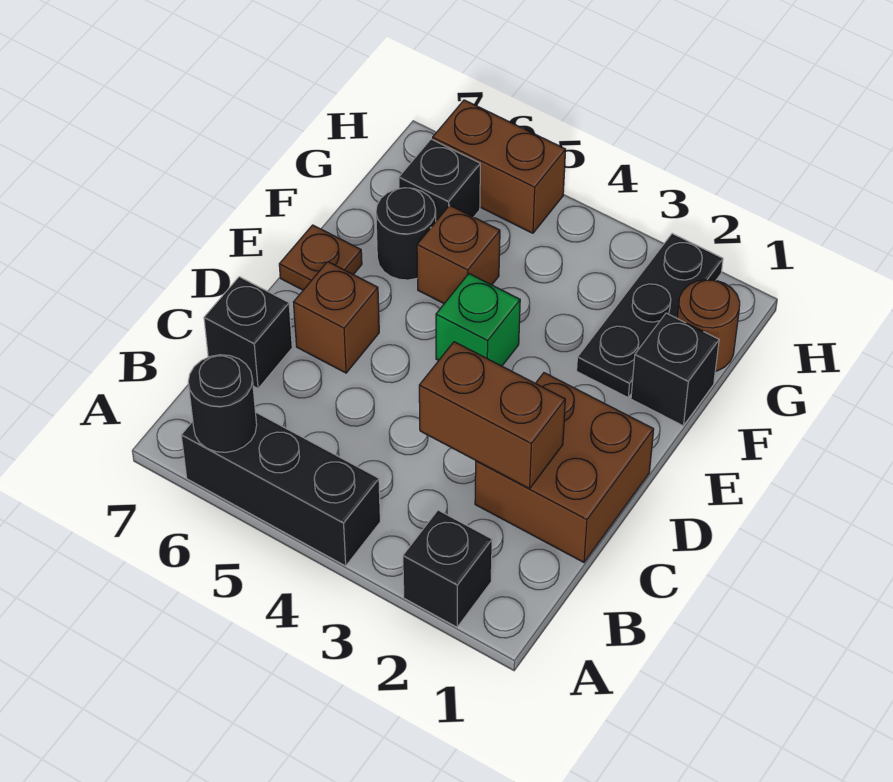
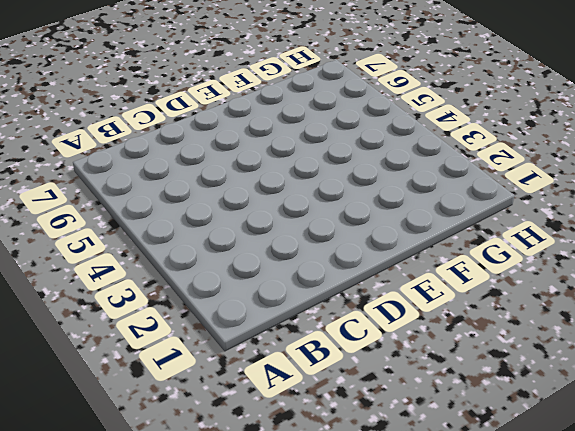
none -> black 1x1 brick [403,510,492,627]
none -> black 1x3 brick [181,412,380,566]
none -> brown 2x2 brick [475,373,654,562]

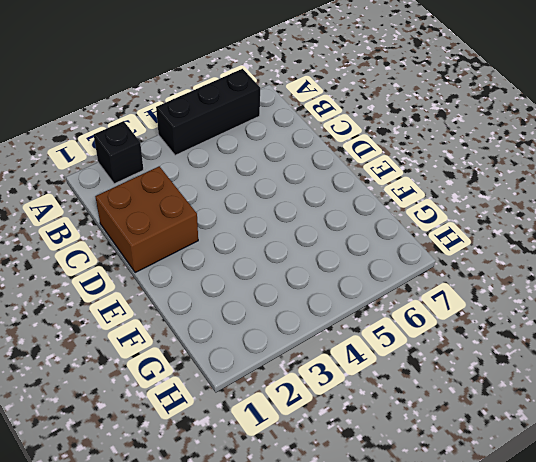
none -> black 1x1 brick [204,277,292,388]
none -> brown 1x1 brick [293,262,379,373]
none -> green 1x1 brick [436,274,520,366]

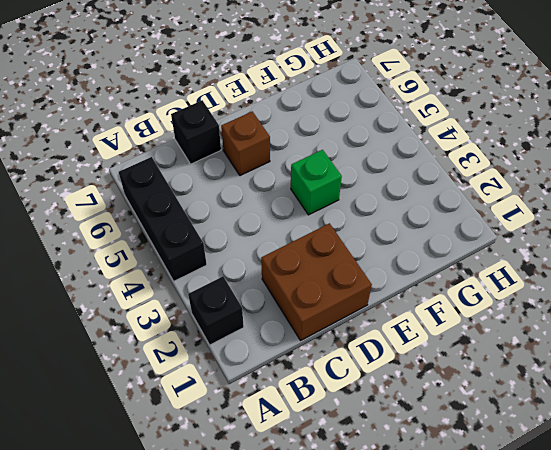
none -> brown 1x1 plate [279,225,362,290]
none -> black 1x1 brick [631,313,719,426]
none -> black 1x3 plate [577,234,723,397]

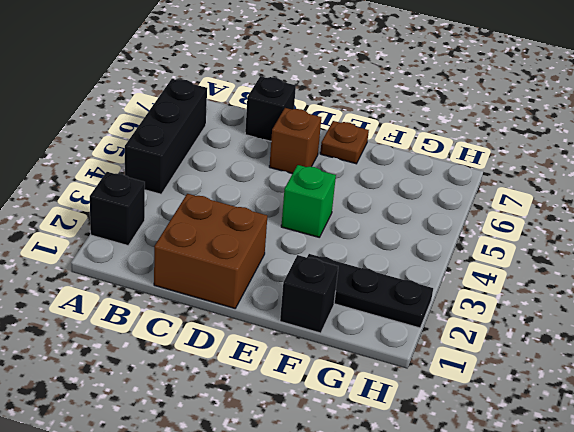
none -> brown 1x1 brick [417,205,500,304]
none -> black 1x1 round brick [376,188,436,280]
none -> brown 1x1 round brick [677,279,740,372]

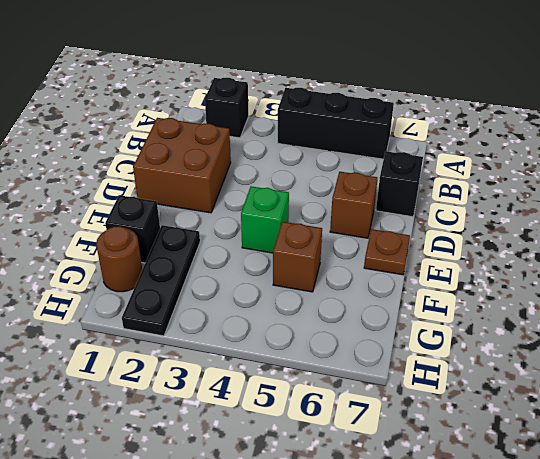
none -> black 1x1 round brick [376,188,436,280]
none -> black 1x1 brick [399,139,480,221]
none -> brown 1x2 brick [433,100,566,233]

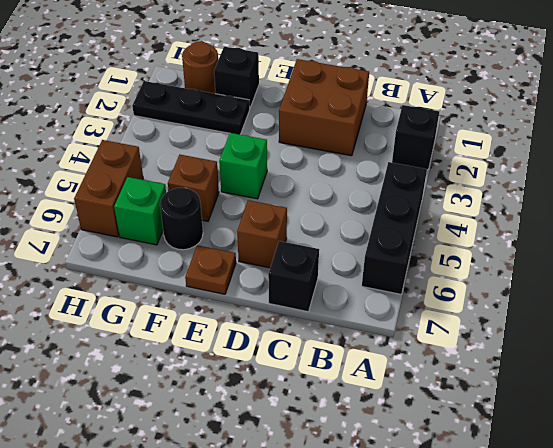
green 1x1 brick [114,177,166,245] -> black 1x1 brick [399,139,480,221]
none -> black 1x1 round brick [188,355,257,452]
none -> brown 1x2 brick [419,342,565,489]

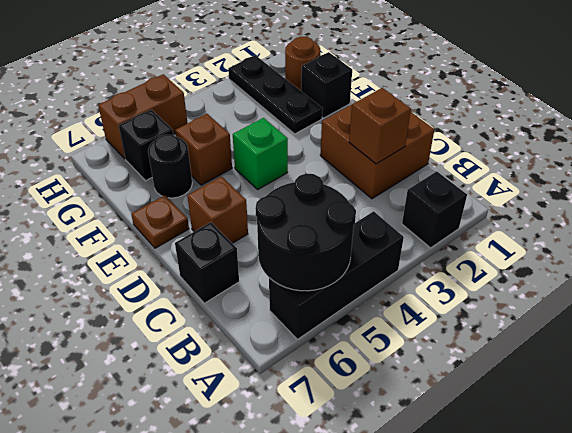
black 2x2 round brick [256,173,356,291] -> black 1x1 round brick [188,355,257,452]
brown 1x1 brick [349,88,411,164] -> brown 1x2 brick [419,342,565,489]

